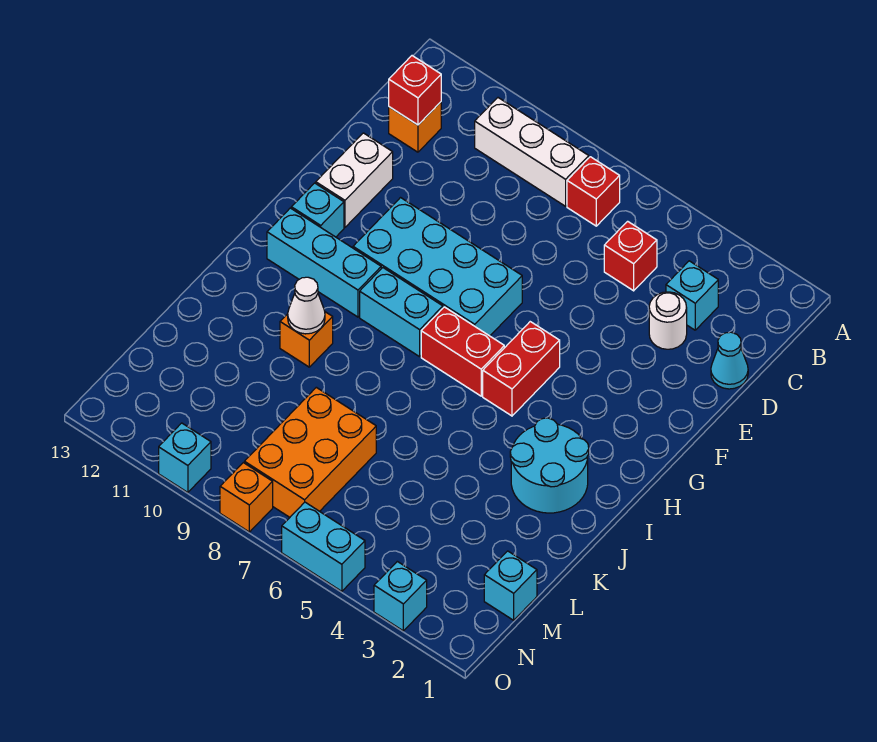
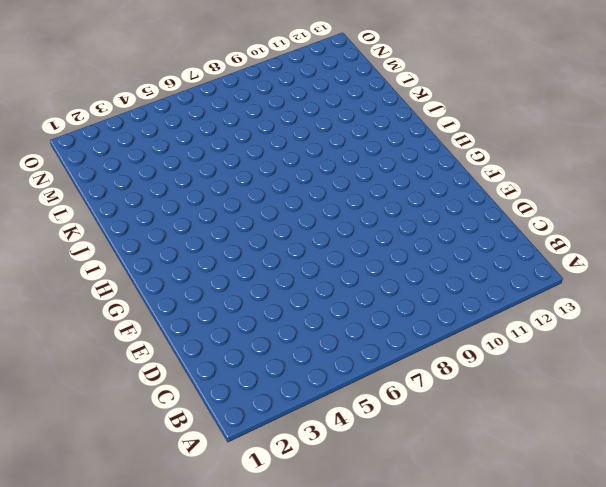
none -> red 1x1 brick [567,157,620,226]
none -> white 1x3 brick [475,98,589,206]
none -> cyan 1x1 brick [666,261,718,330]

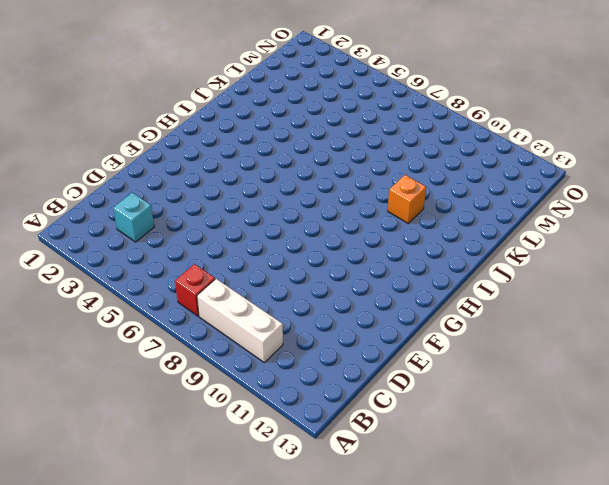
none -> red 1x1 brick [604,221,657,291]
none -> orange 1x1 brick [389,102,441,152]
none -> cyan 1x1 cone [711,332,748,389]

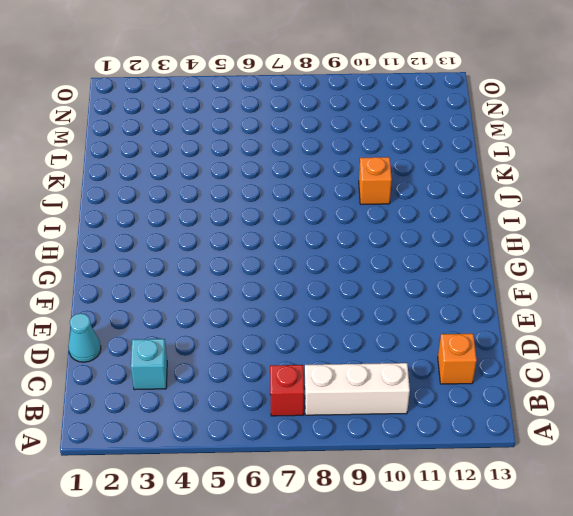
none -> red 1x1 brick [604,221,657,291]
none -> white 1x1 round brick [649,292,687,349]
none -> white 1x2 brick [316,133,393,227]

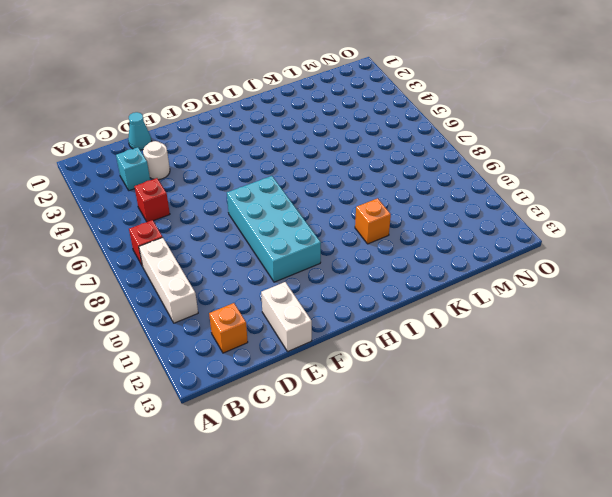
white 1x2 brick [261,282,312,352] -> white 1x2 brick turned to [316,133,393,227]
none -> red 1x2 brick [483,322,560,416]
none -> cyan 1x1 brick [291,183,344,237]
none -> red 1x2 brick [421,307,504,396]

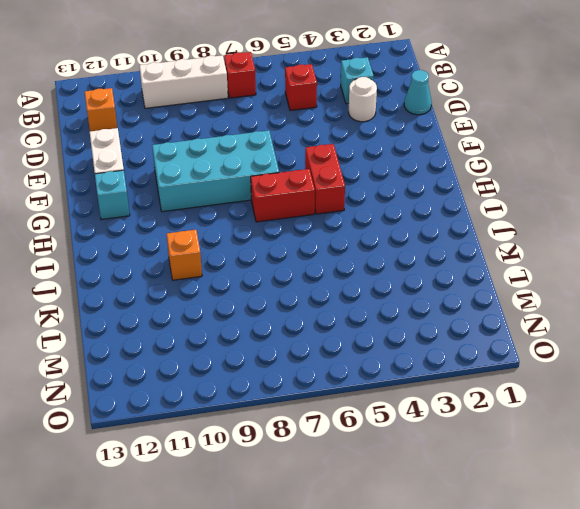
none -> cyan 1x2 brick [360,268,443,357]
none -> cyan 1x3 brick [267,208,381,317]
none -> cyan 2x2 round brick [510,418,589,513]

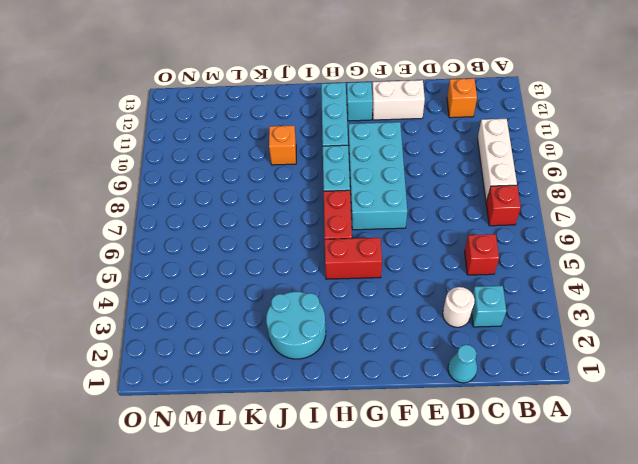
none -> orange 2x3 brick [244,387,376,517]
none -> cyan 1x1 brick [484,551,537,620]
none -> cyan 1x1 brick [374,561,427,631]

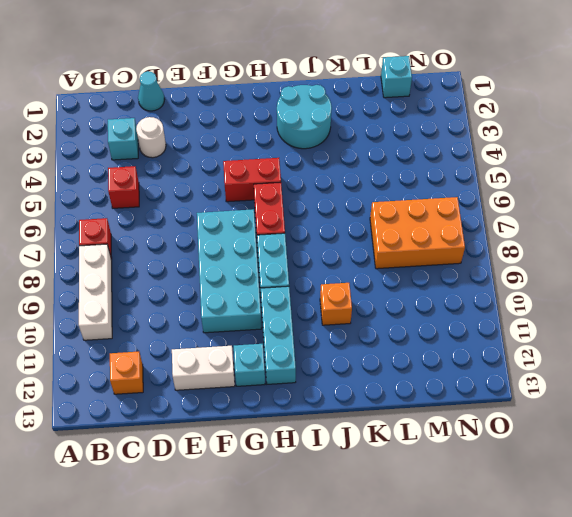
none -> cyan 1x1 brick [374,561,427,631]
none -> cyan 1x2 brick [282,502,365,591]
none -> orange 1x1 brick [220,463,273,532]

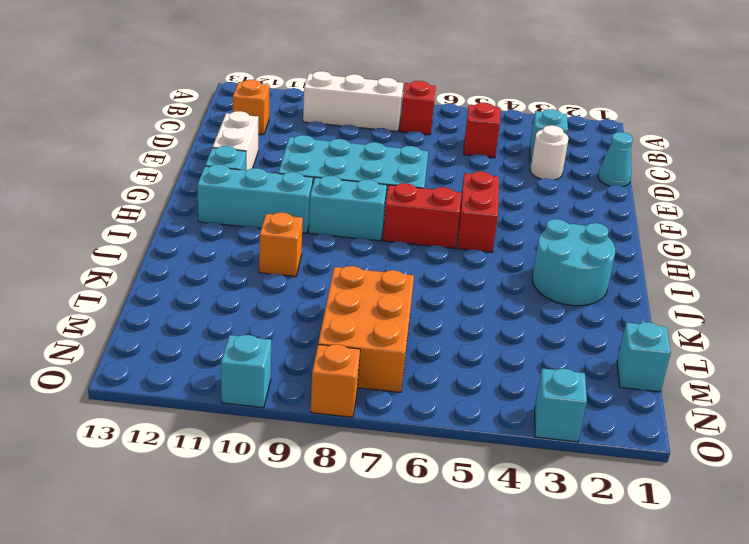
none -> cyan 1x2 brick [282,502,365,591]
none -> red 1x1 brick [389,56,441,125]
none -> white 1x1 cone [288,277,325,334]

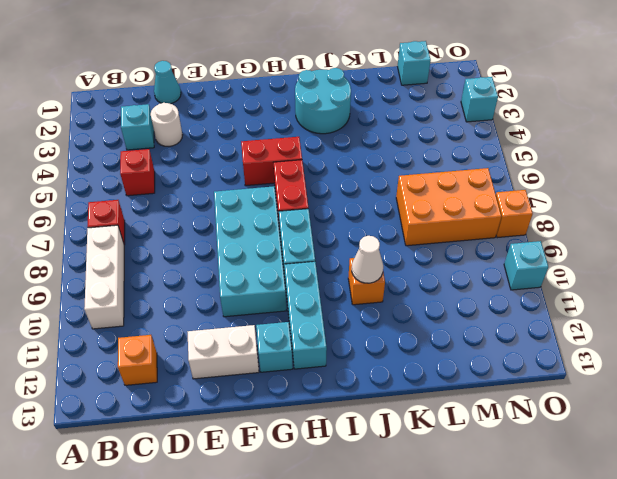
none -> cyan 1x2 brick [282,502,365,591]
none -> red 1x1 brick [389,56,441,125]

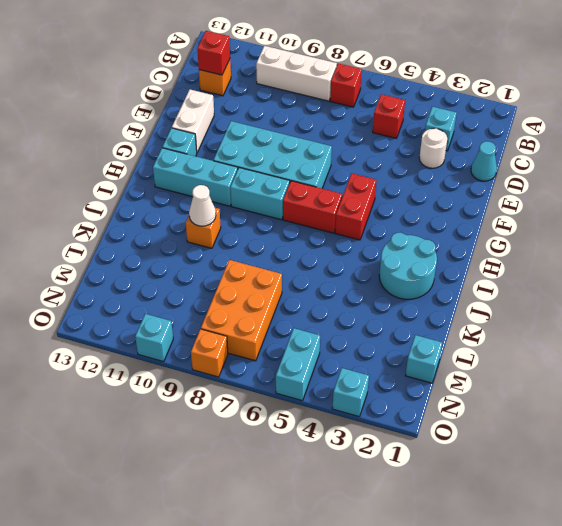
cyan 1x2 brick [276,328,320,401] -> cyan 1x2 brick turned to [282,502,365,591]

